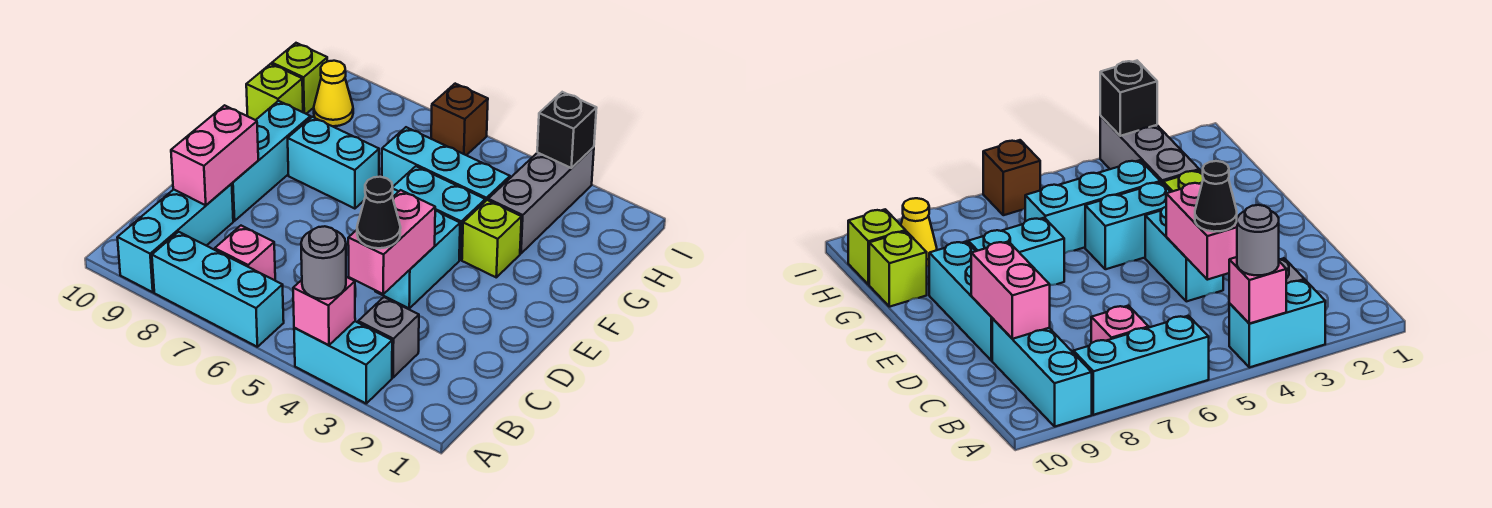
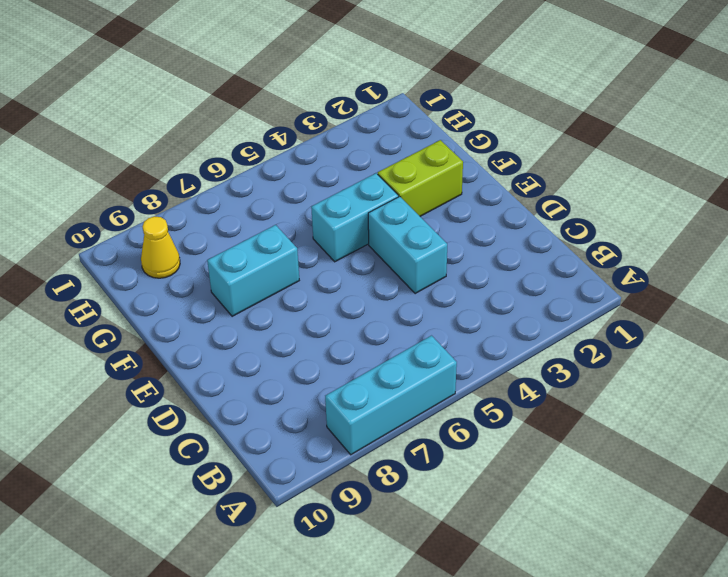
lime 1x2 brick [378,140,463,216] -> lime 1x1 brick [462,200,522,277]
none -> cyan 1x2 brick [294,321,392,403]
none -> cyan 1x3 brick [117,184,233,292]
none -> grey 1x1 brick [358,297,419,377]

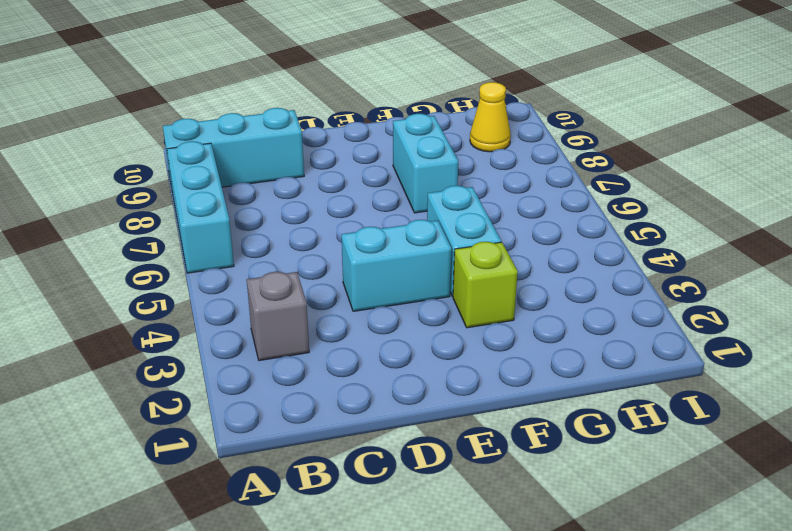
none -> cyan 1x2 brick [294,321,392,403]
none -> pink 1x1 brick [215,226,275,280]
none -> cyan 1x3 brick [232,101,311,221]

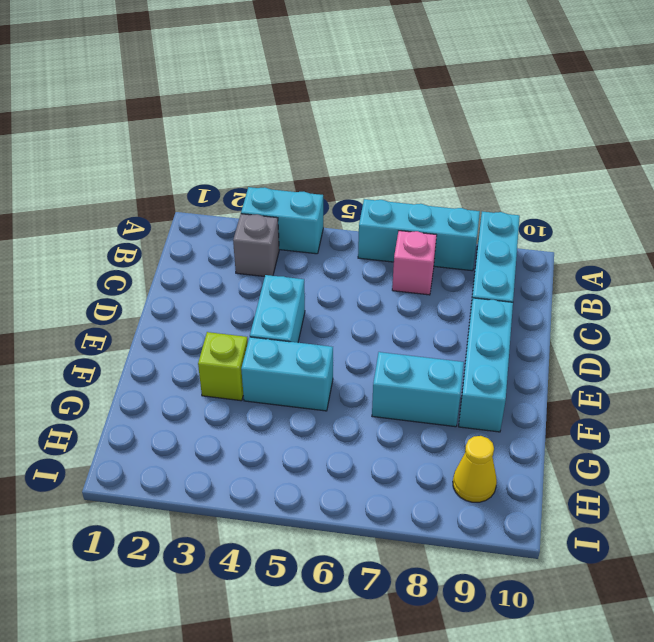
none -> grey 1x3 brick [488,147,594,254]
none -> cyan 1x3 brick [382,127,510,201]
none -> lime 1x1 brick [246,64,303,120]

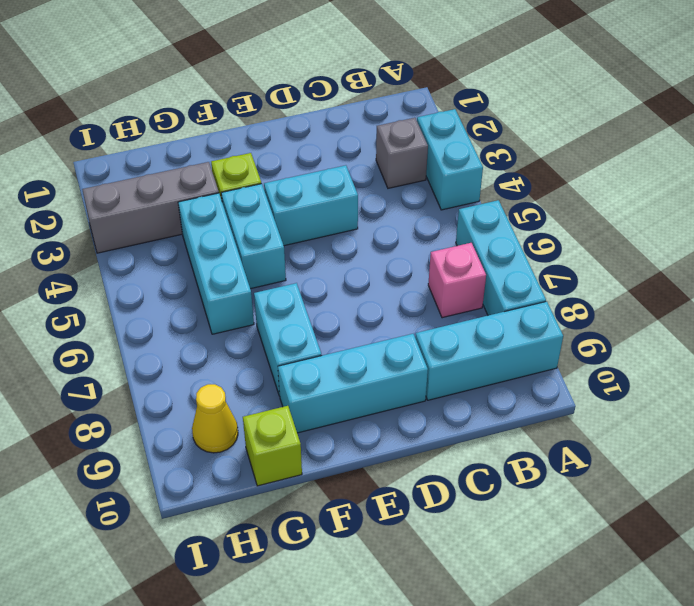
none -> lime 1x1 brick [272,43,328,114]
none -> brown 1x1 brick [431,84,488,155]
none -> pink 1x1 brick [293,277,355,345]

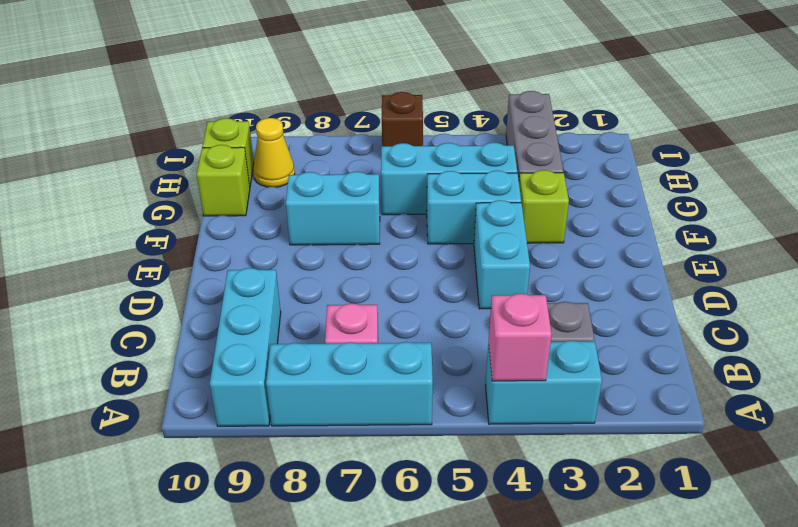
none -> cyan 1x3 brick [232,101,311,221]
none -> pink 1x2 brick [348,190,435,294]
none -> pink 1x2 brick [171,105,258,205]

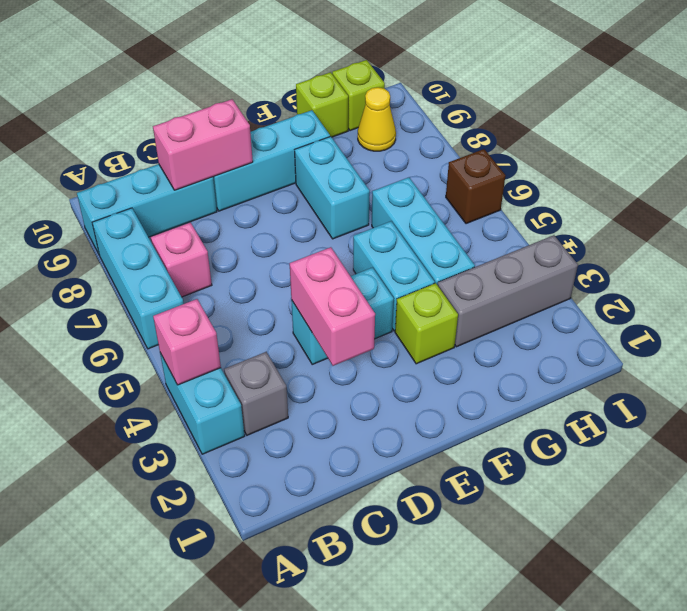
pink 1x2 brick [290,247,375,366] -> pink 1x2 brick turned to [348,190,435,294]
none -> black 1x1 brick [537,92,596,168]
none -> grey 1x1 round brick [301,226,346,299]
none -> black 1x1 cone [357,177,401,248]

